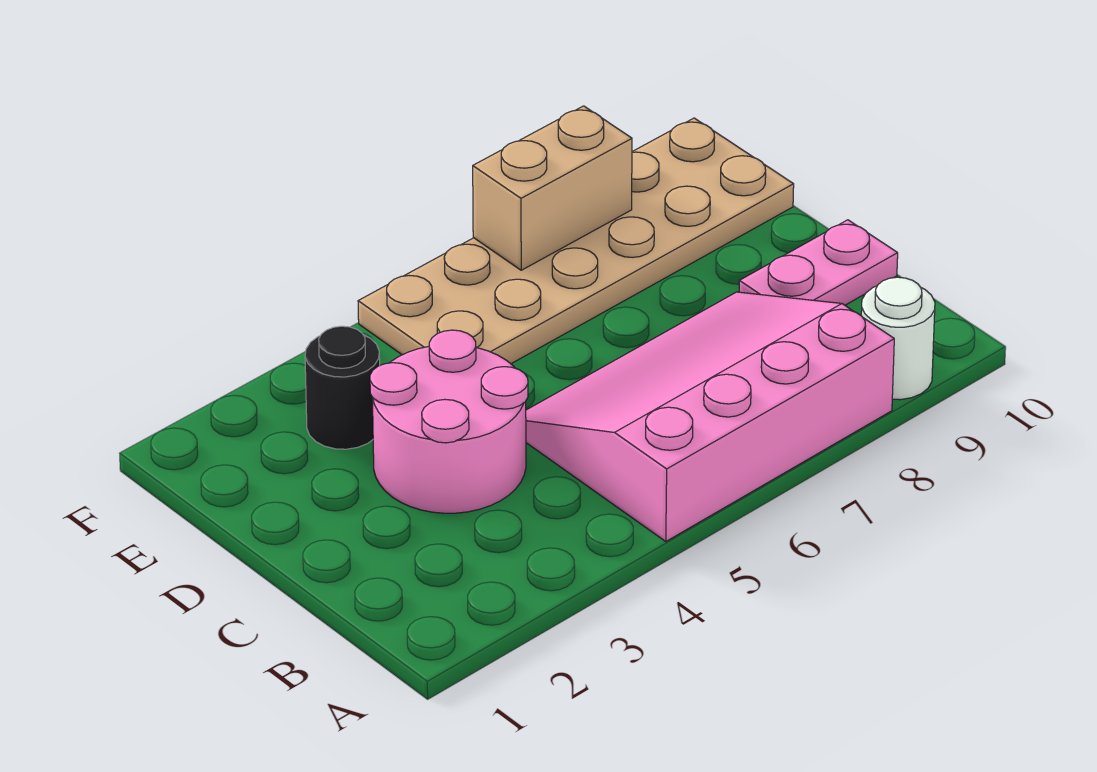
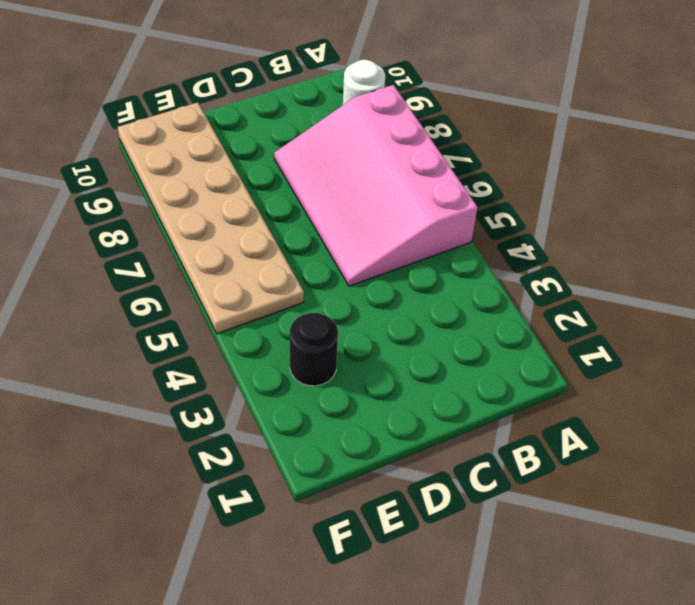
none -> pink 2x2 round brick [370,330,528,513]
none -> pink 1x2 plate [739,220,898,305]

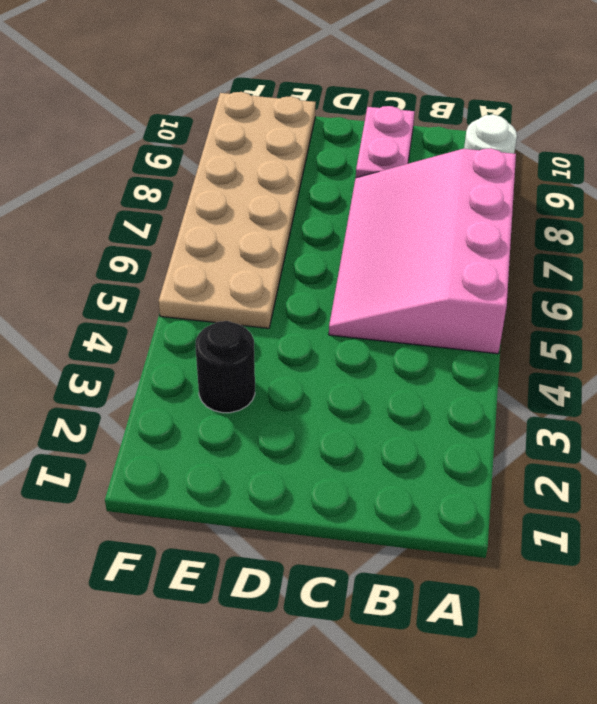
none -> pink 2x2 round brick [370,330,528,513]
none -> tan 1x2 brick [473,106,632,270]

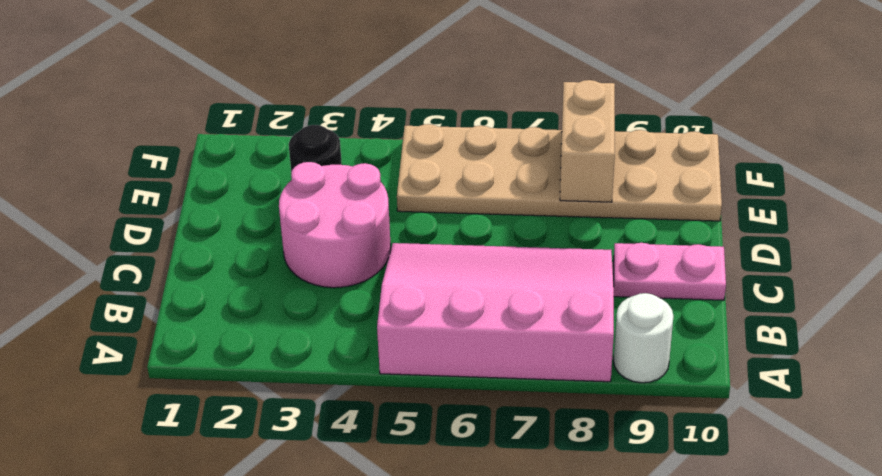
tan 1x2 brick [560,80,615,202] -> tan 1x2 brick turned to [473,106,632,270]

